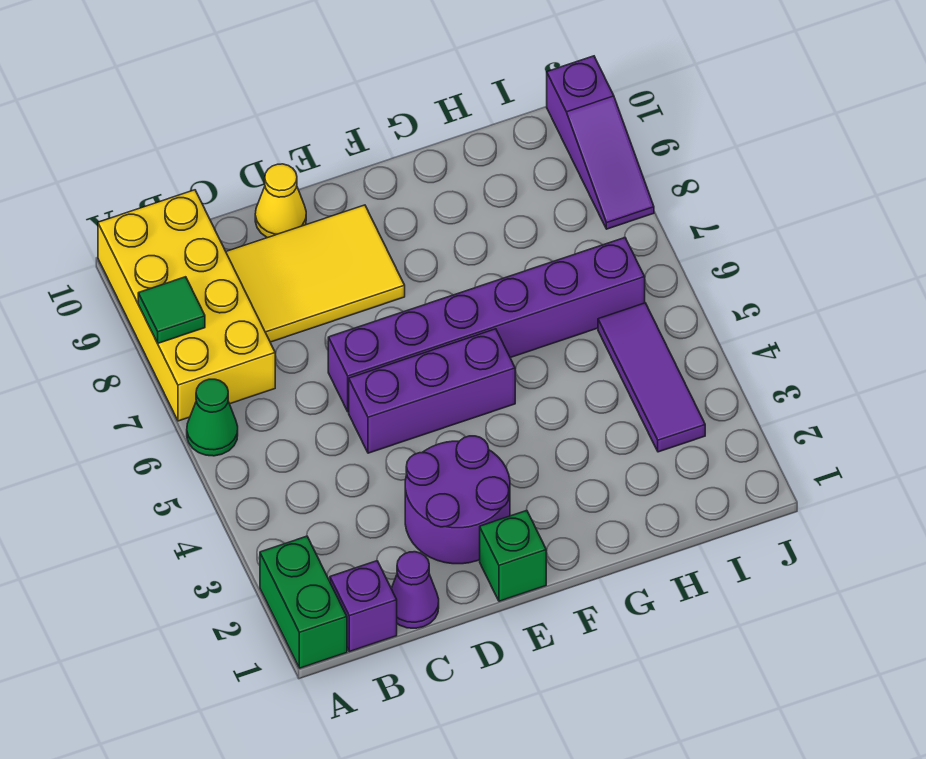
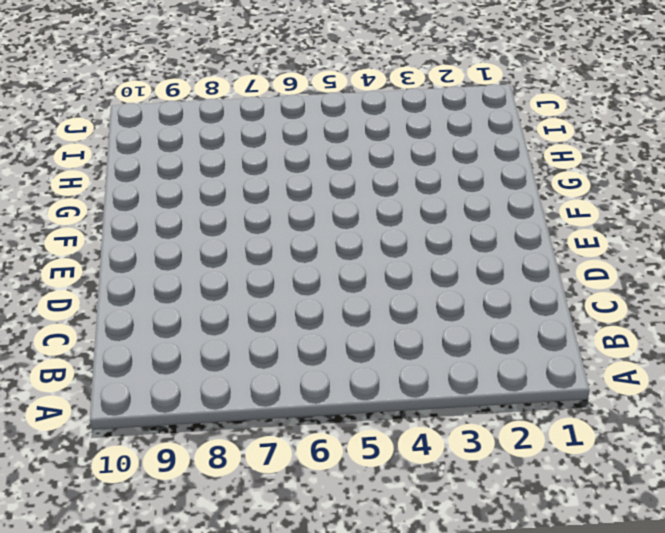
none -> green 1x2 brick [260,536,347,668]
none -> green 1x1 cone [187,379,238,456]
none -> yellow 2x4 brick [98,190,275,421]

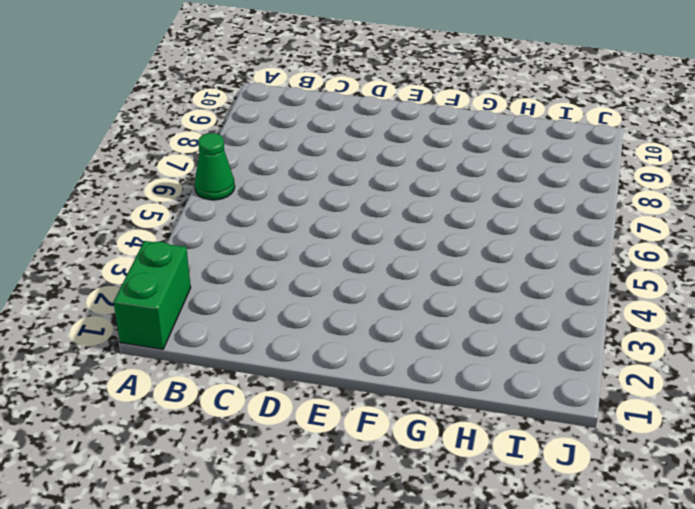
none -> yellow 2x4 brick [98,190,275,421]
none -> purple 1x1 brick [330,561,397,652]
none -> purple 1x1 cone [391,552,439,628]

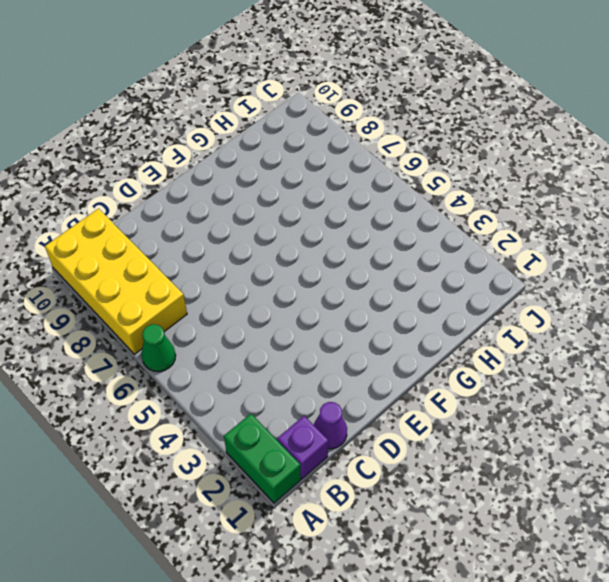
none -> yellow 2x3 tile [226,205,405,342]
none -> purple 2x2 round brick [405,436,510,564]
none -> purple 1x3 brick [349,329,515,453]

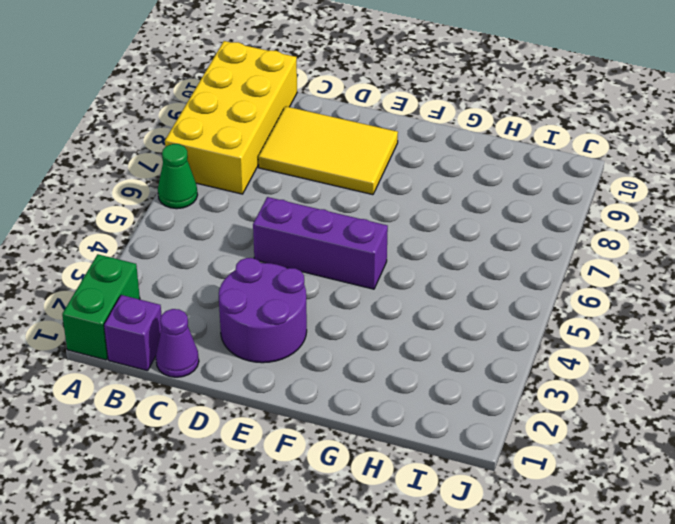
none -> purple 1x6 brick [328,238,645,412]
none -> yellow 1x1 cone [255,164,306,238]
none -> green 1x1 brick [480,510,546,601]

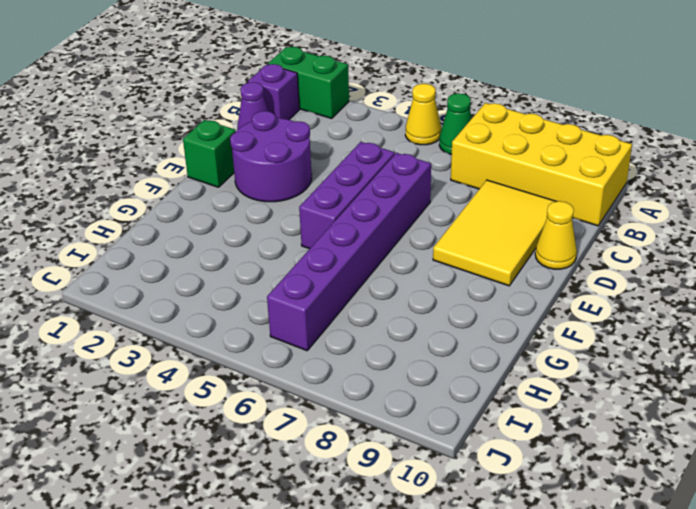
yellow 1x1 cone [405,84,441,145] -> none
none -> purple 1x3 tile [598,303,705,452]
none -> purple 1x3 slope [547,56,654,229]
none -> green 1x1 tile [138,277,205,343]

